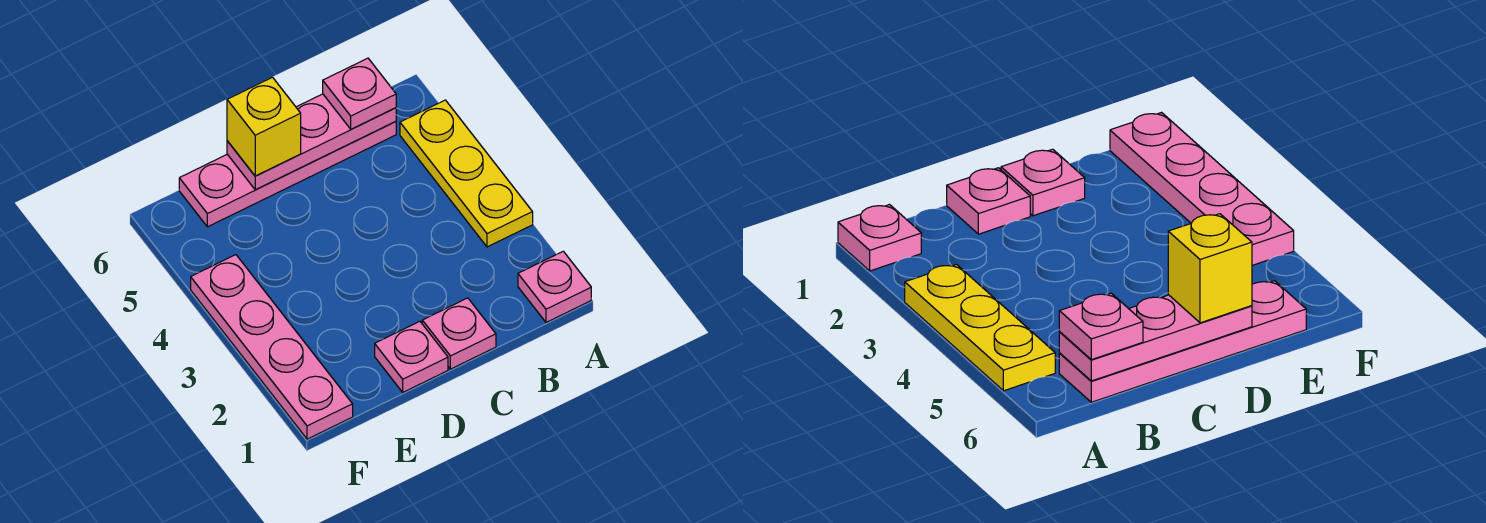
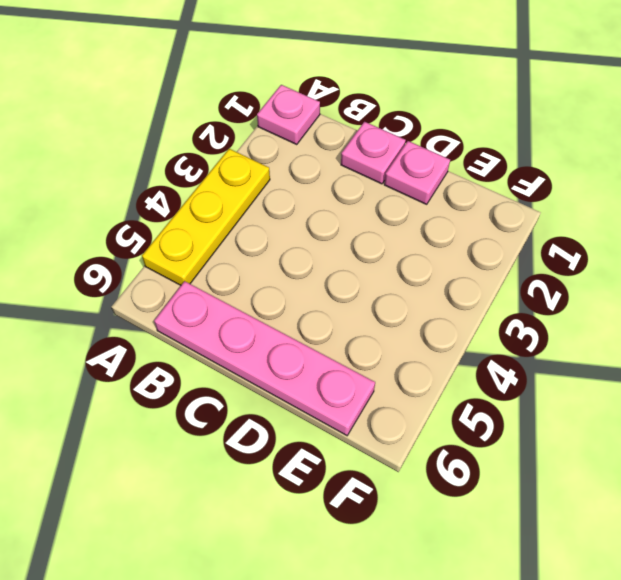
none -> pink 1x4 plate [191,255,353,439]
none -> pink 1x3 plate [227,94,396,190]

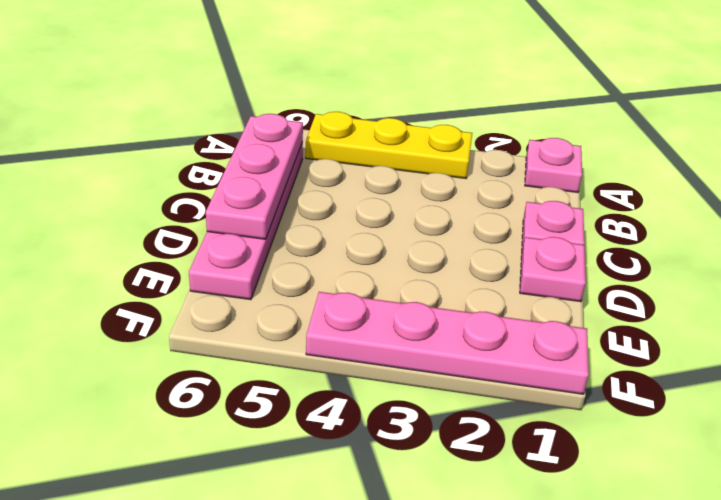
none -> pink 1x1 plate [323,58,396,129]
none -> yellow 1x1 brick [227,77,301,176]

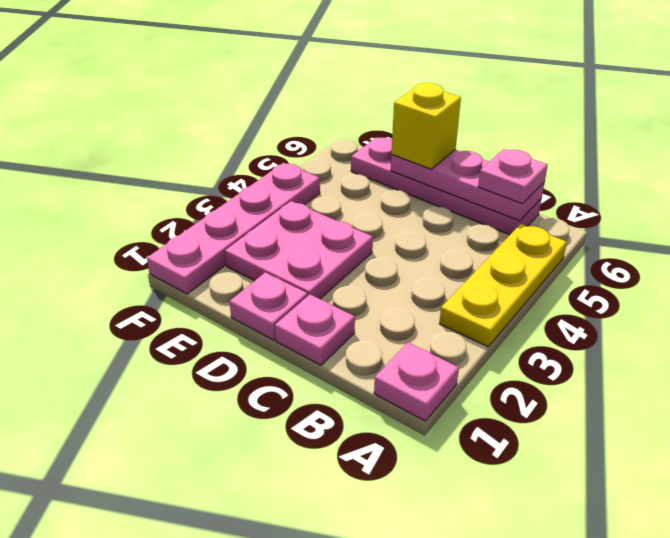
pink 2x2 plate [225,201,373,299] -> none

